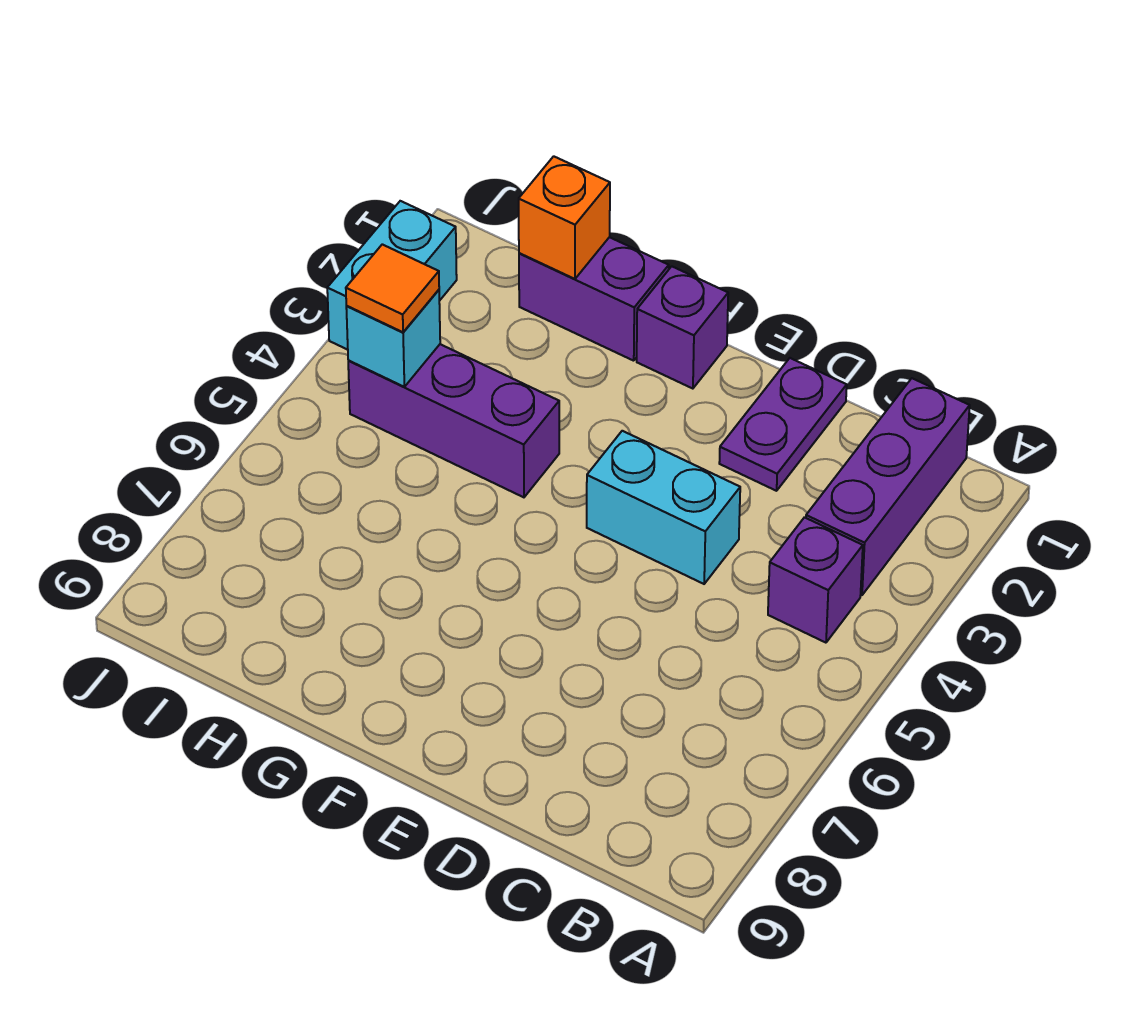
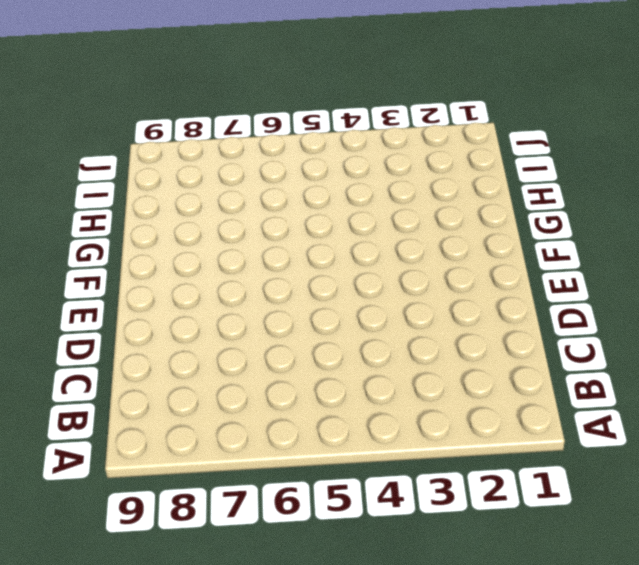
none -> purple 1x3 brick [806,378,970,595]
none -> purple 1x1 brick [768,517,863,643]

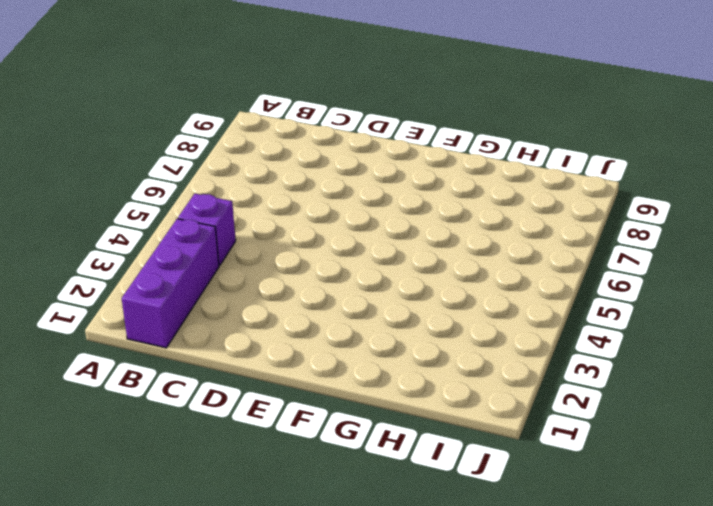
none -> purple 1x2 plate [719,358,847,491]
none -> cyan 1x2 brick [587,431,740,584]

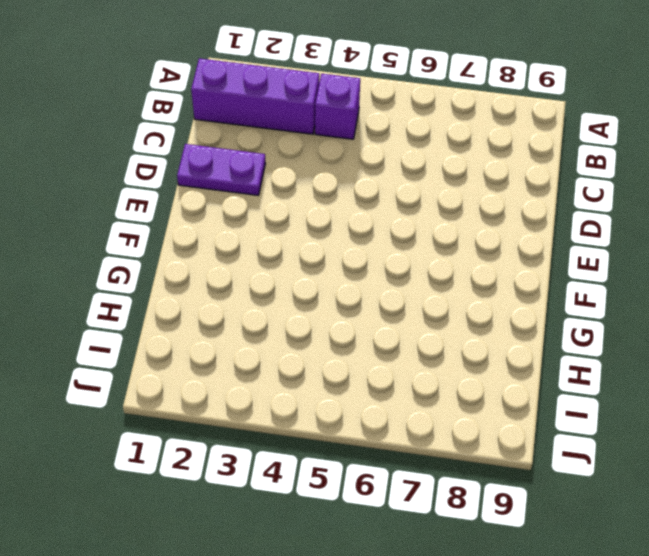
none -> cyan 1x2 brick [587,431,740,584]
none -> purple 1x1 brick [637,266,728,389]

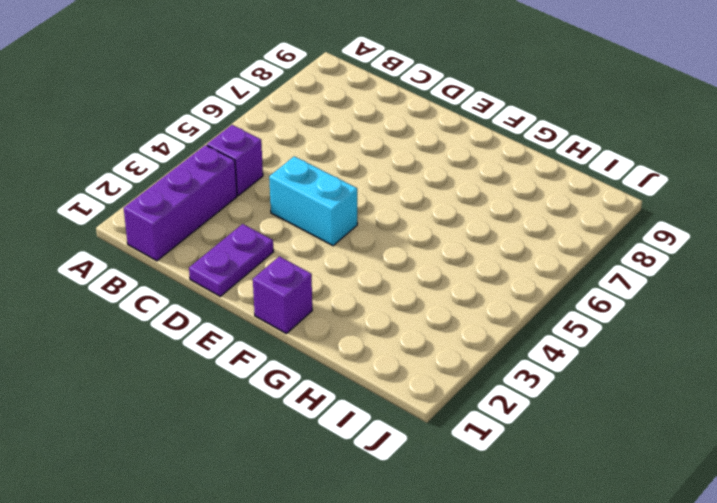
none -> purple 1x2 brick [519,237,669,361]
none -> purple 1x3 brick [348,344,559,497]

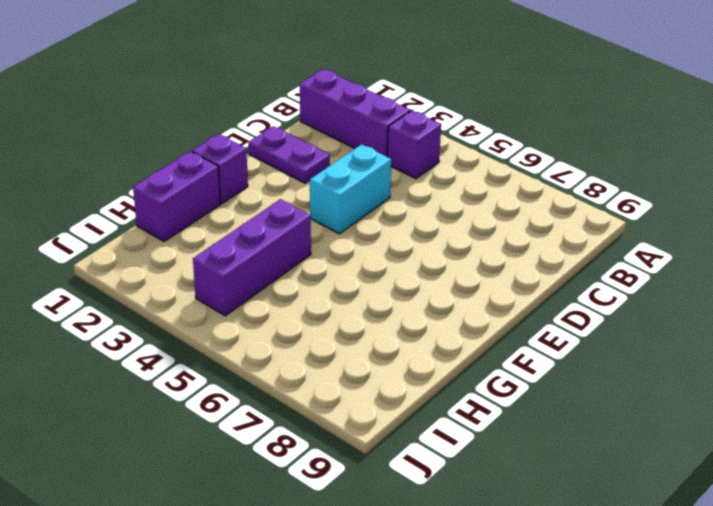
none -> cyan 1x2 brick [327,201,457,350]
none -> orange 1x1 brick [519,156,610,279]

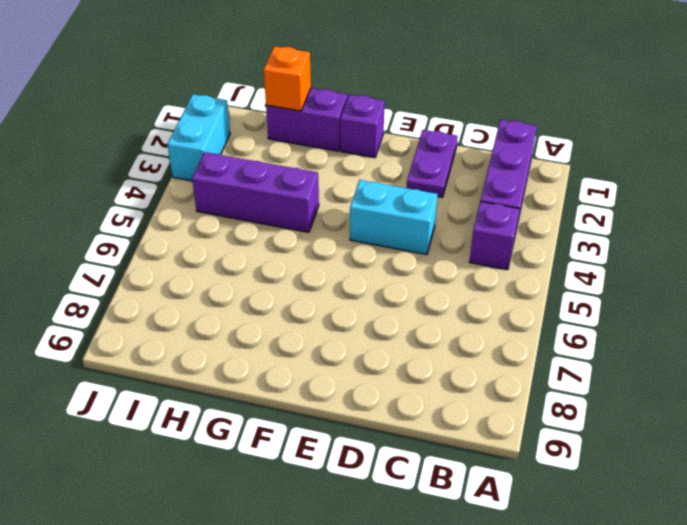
none -> cyan 1x1 brick [346,290,440,387]
none -> orange 1x1 tile [346,244,439,332]

